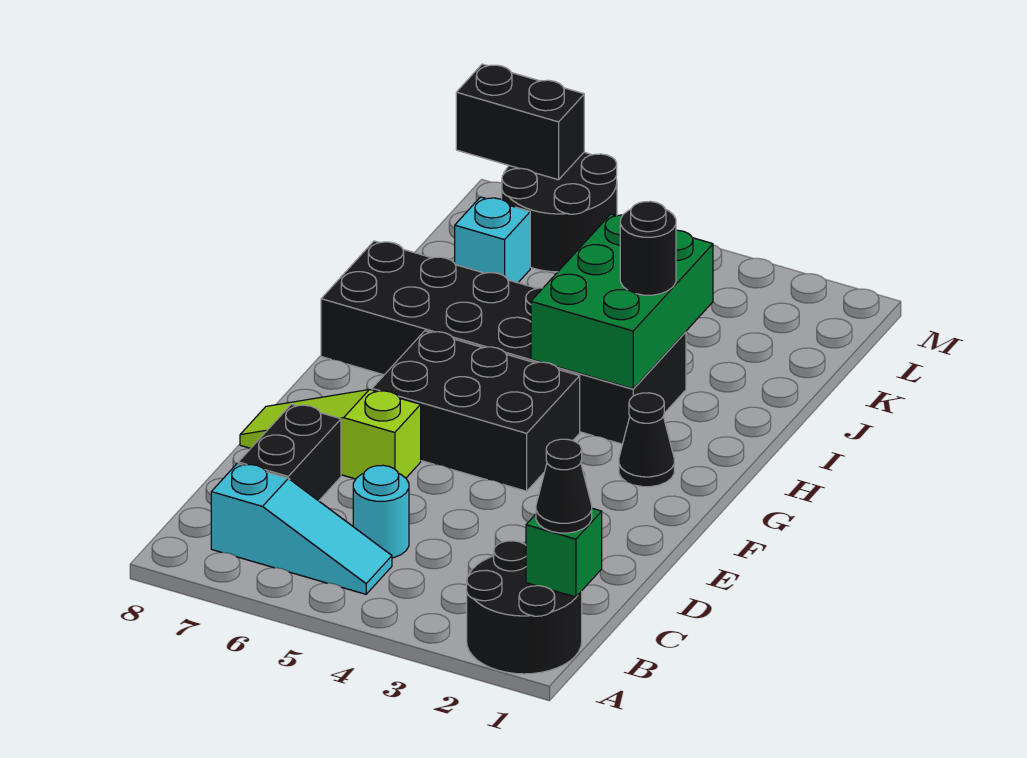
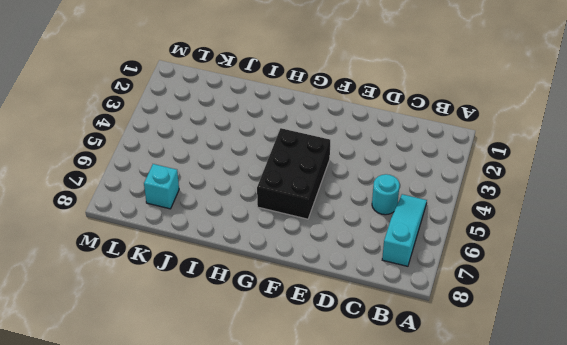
none -> black 2x2 round brick [467,541,582,674]
none -> black 1x2 brick [238,404,341,501]
none -> lime 1x3 slope [240,390,421,479]

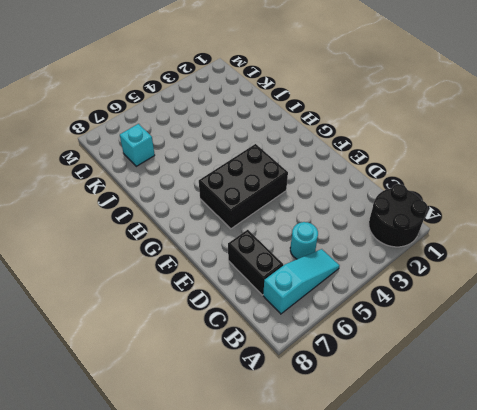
none -> lime 1x3 slope [240,390,421,479]
none -> black 1x1 cone [619,393,674,487]
none -> black 2x6 brick [321,241,686,444]

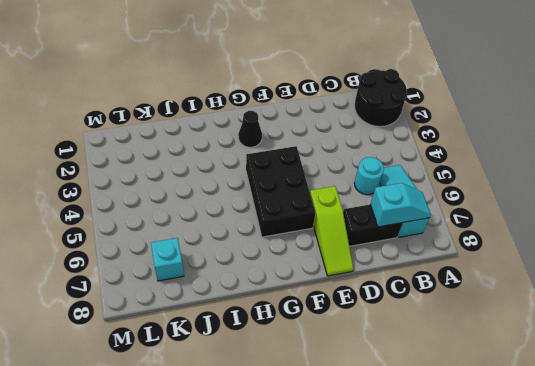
cyan 1x2 slope [370,183,431,227] -> none
none -> black 2x6 brick [321,241,686,444]
none -> black 2x2 round brick [502,152,617,272]
none -> green 1x1 brick [526,508,602,597]

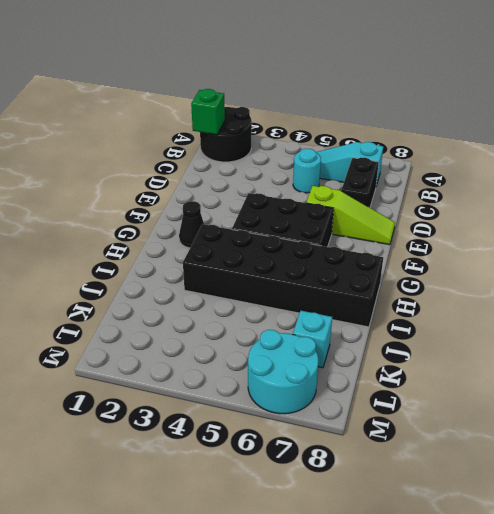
cyan 2x2 round brick [248,330,318,414] -> black 2x2 round brick [502,152,617,272]
none -> green 2x3 brick [531,214,713,389]
none -> black 1x2 brick [456,64,584,180]
none -> black 1x1 cone [536,439,592,533]

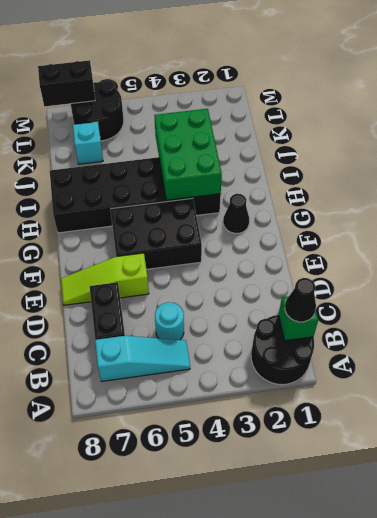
none -> black 1x1 round brick [620,201,676,295]

